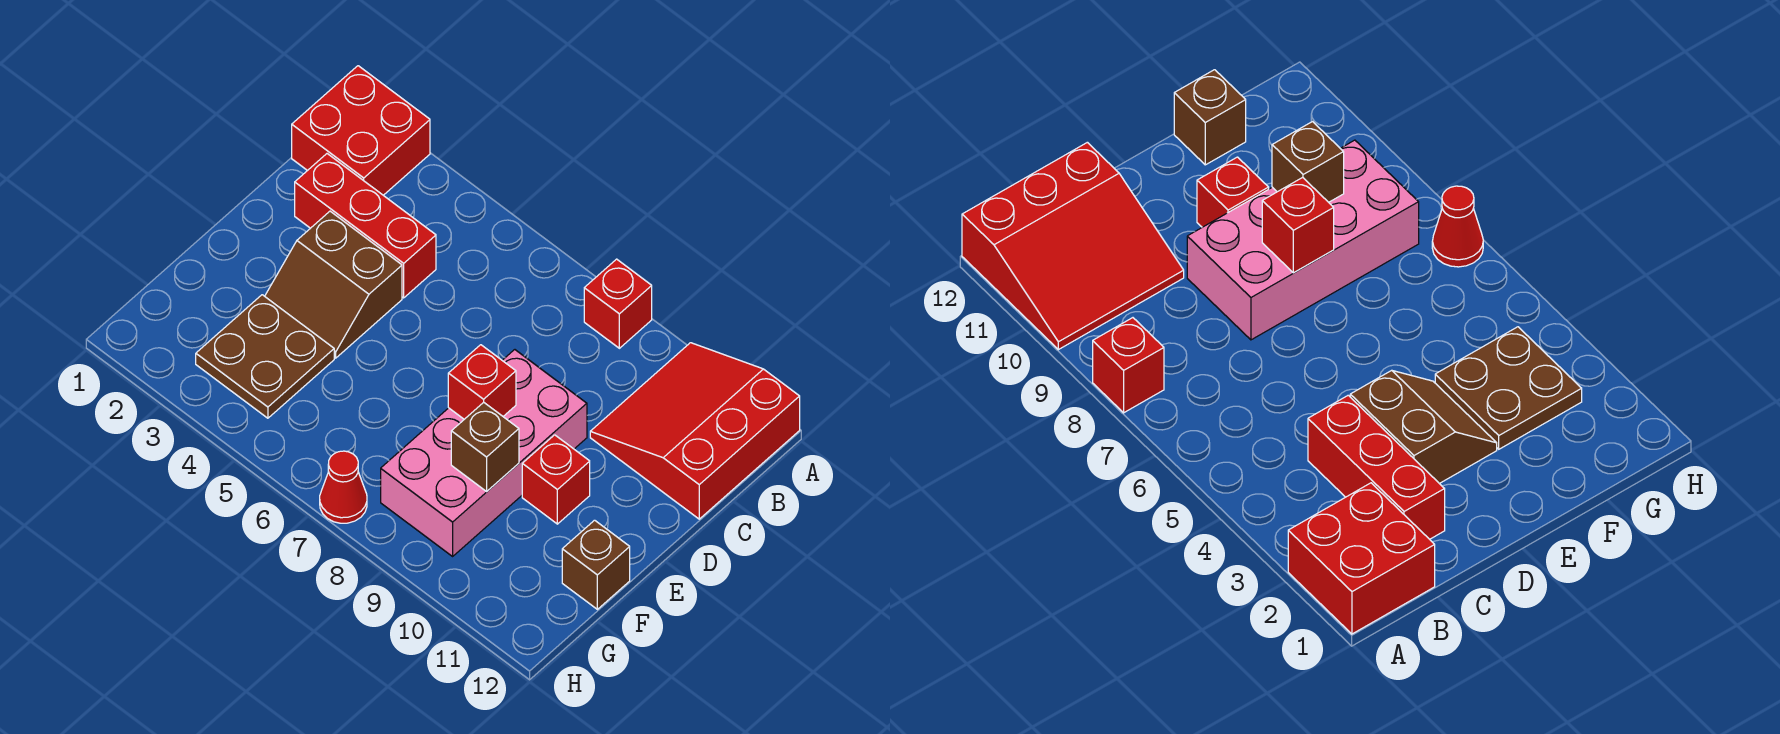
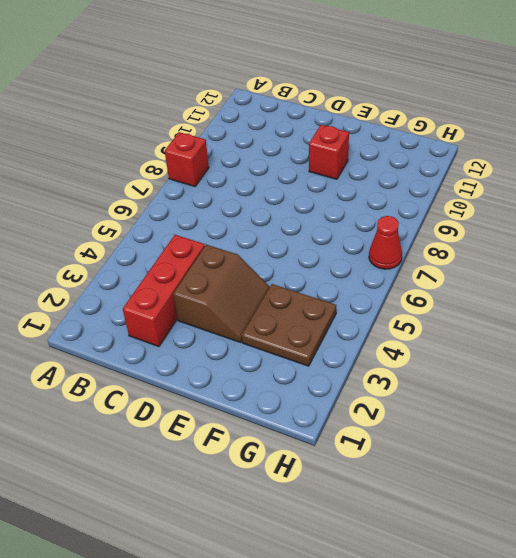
none -> red 2x2 brick [292,66,430,195]
none -> red 3x3 slope [590,343,800,519]
none -> pink 2x4 brick [381,350,587,556]

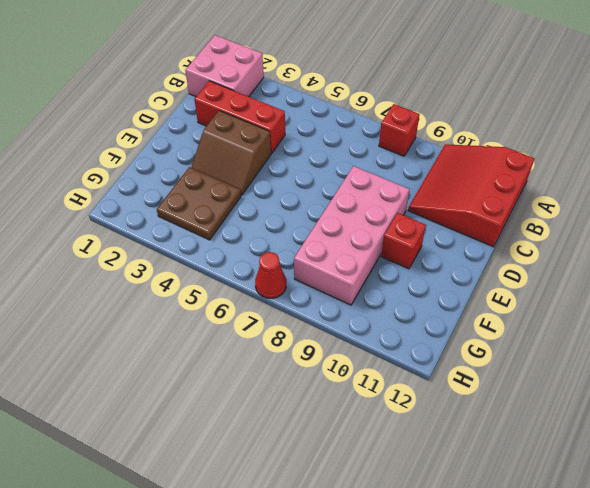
pink 2x2 brick [185,35,264,97] -> red 2x2 brick [292,66,430,195]
none -> brown 1x1 brick [562,520,630,609]
none -> red 1x1 brick [448,345,516,419]
none -> brown 1x1 brick [451,402,519,491]

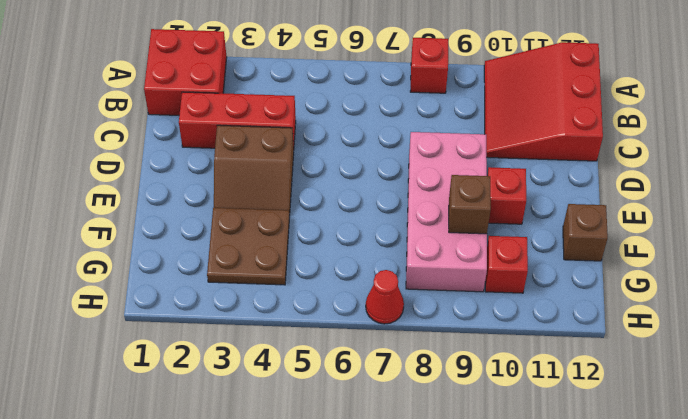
red 1x1 brick [485,236,528,293] -> red 1x1 brick moved to [448,345,516,419]

